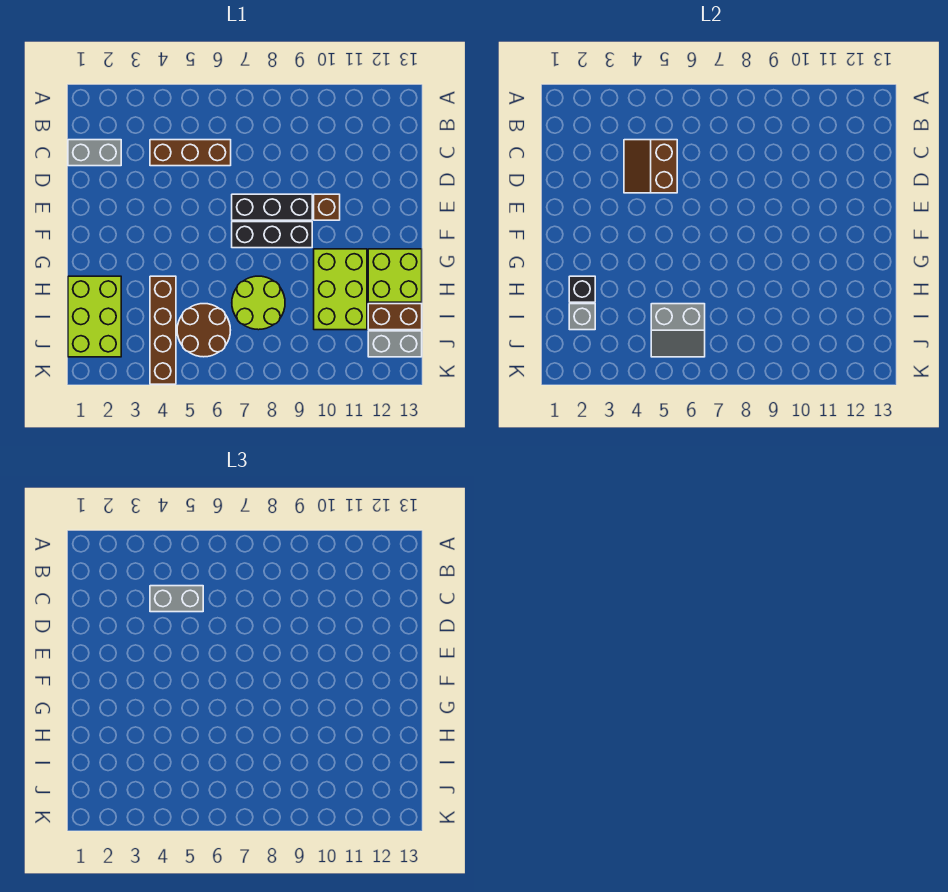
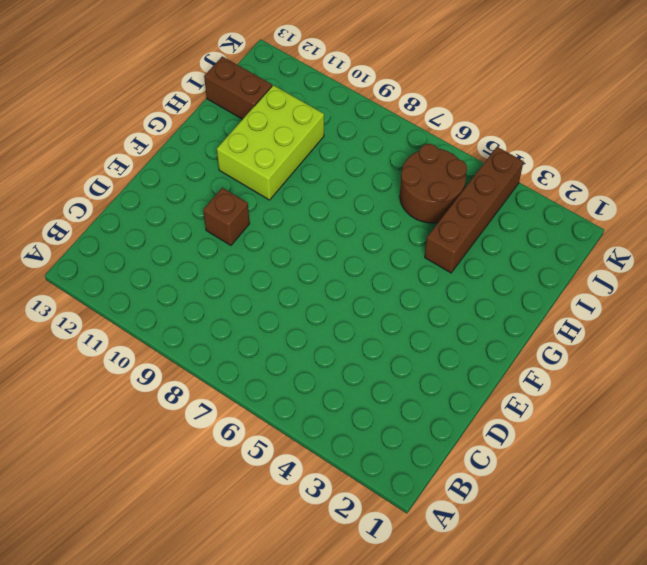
none -> grey 1x2 brick [68,140,121,166]
none -> brown 1x3 brick [150,140,231,166]
none -> black 1x3 brick [232,194,312,220]

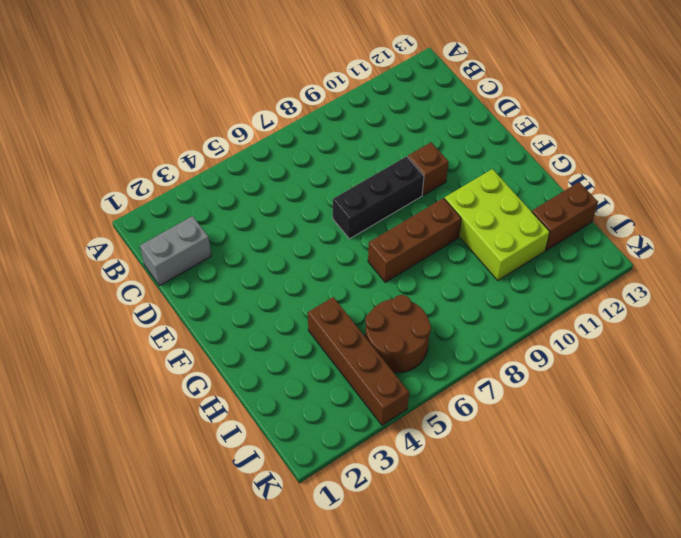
brown 1x3 brick [368,198,461,282] -> brown 1x3 brick moved to [150,140,231,166]
none -> black 1x3 brick [232,222,312,248]
none -> lime 2x2 brick [368,249,422,302]
none -> lime 2x3 brick [68,276,121,357]

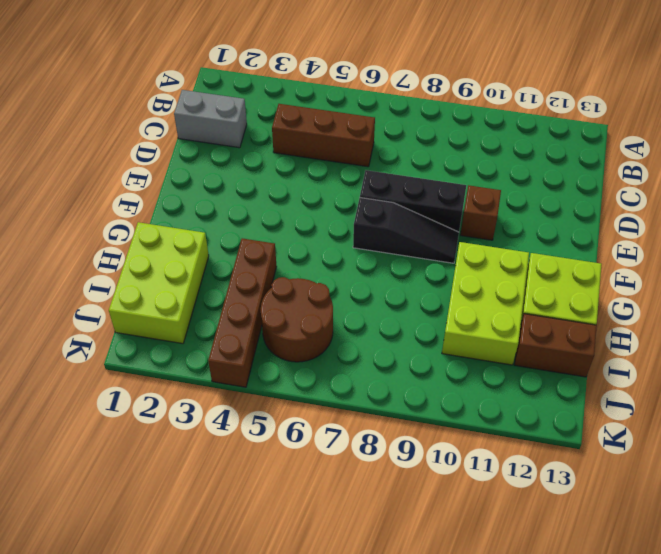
black 1x3 slope [353,198,459,263] -> black 1x3 brick [232,222,312,248]
none -> lime 2x2 round brick [232,276,285,330]
none -> grey 1x2 brick [368,331,422,357]
none -> brown 2x2 slope [624,140,677,193]

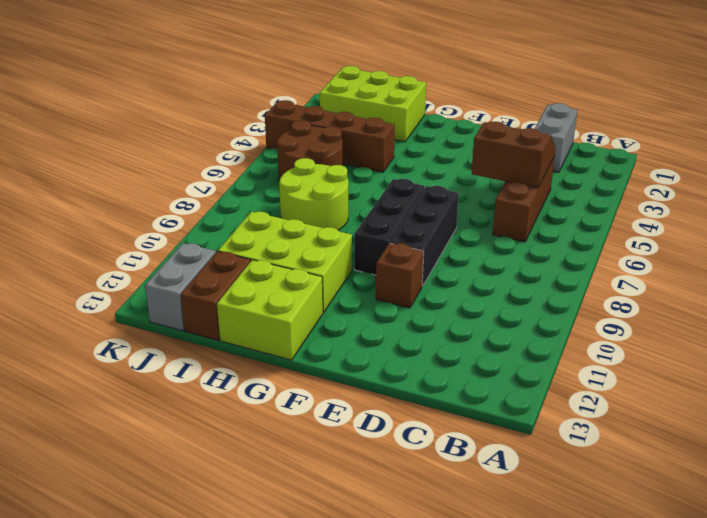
none -> black 1x1 brick [569,276,595,302]
none -> grey 1x1 brick [569,304,595,330]
none -> grey 2x2 slope [651,304,705,357]

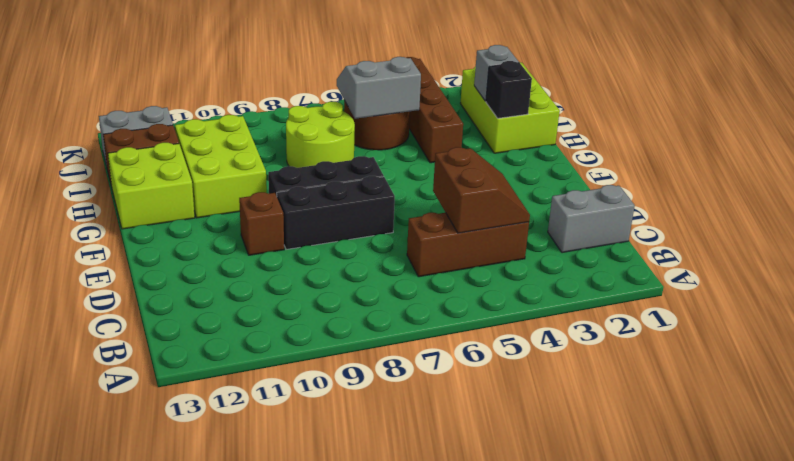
none -> grey 1x2 brick [150,586,203,612]

